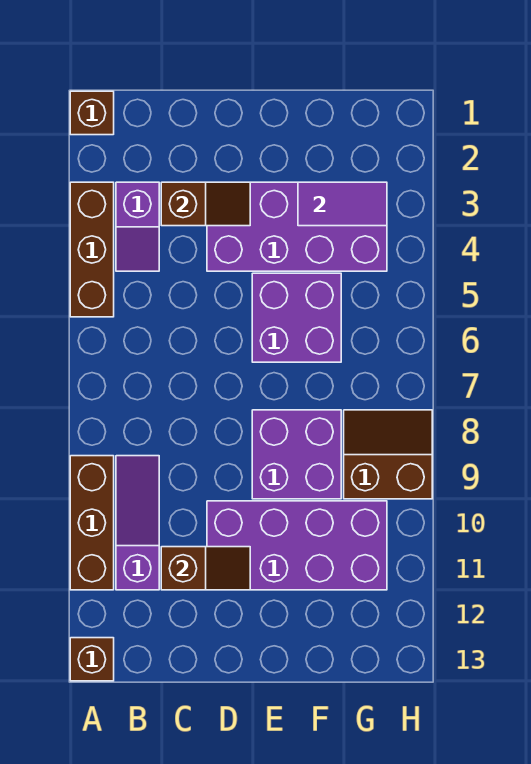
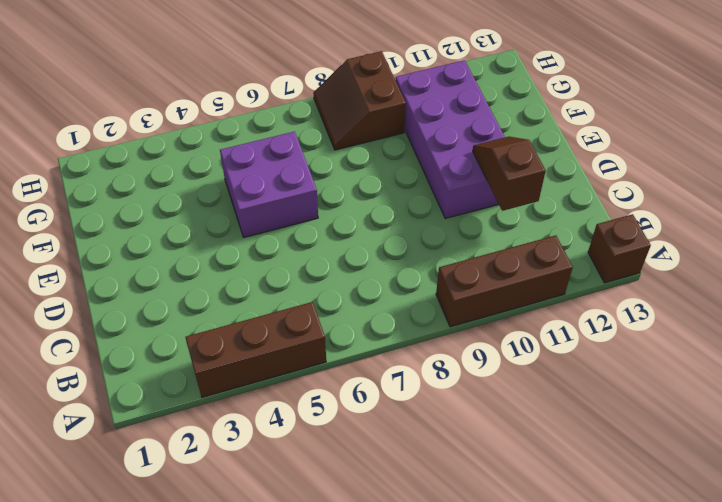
none -> brown 1x1 brick [70,91,114,135]
none -> purple 1x2 slope [116,182,159,271]
none -> purple 1x3 slope [116,456,159,590]

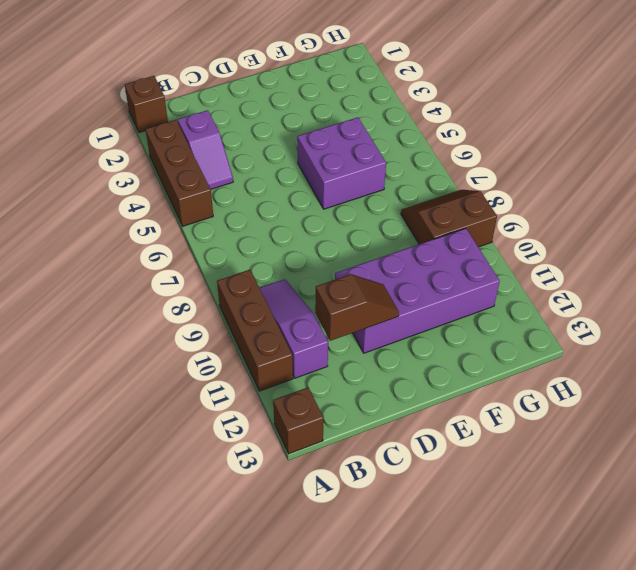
none -> purple 2x4 brick [207,182,387,271]
none -> purple 2x2 brick [252,410,341,499]
none -> brown 1x2 slope [161,182,250,226]

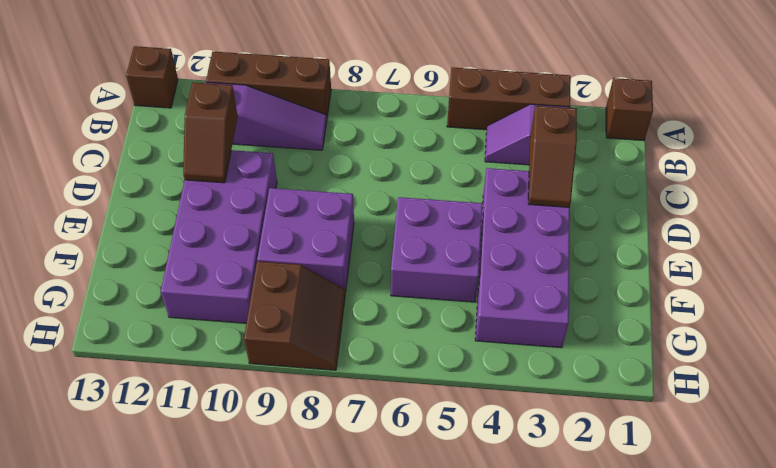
none -> purple 1x2 tile [298,182,387,226]

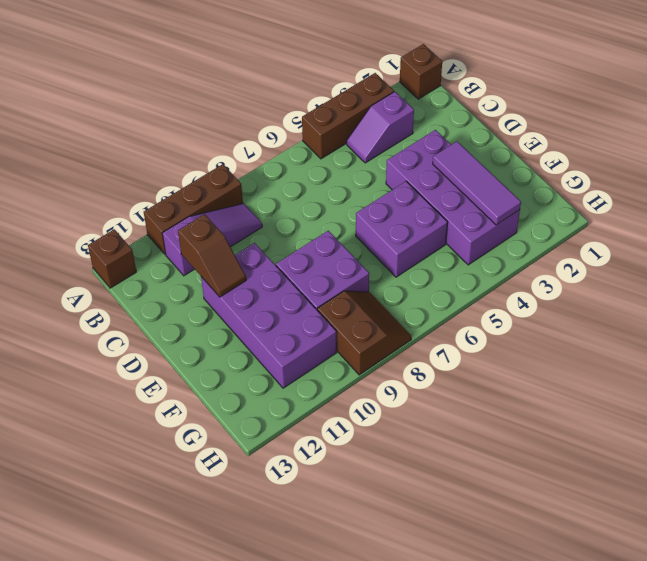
purple 1x3 tile [433,141,521,225] -> purple 1x2 tile [298,182,387,226]
none -> brown 1x2 slope [161,182,250,226]

